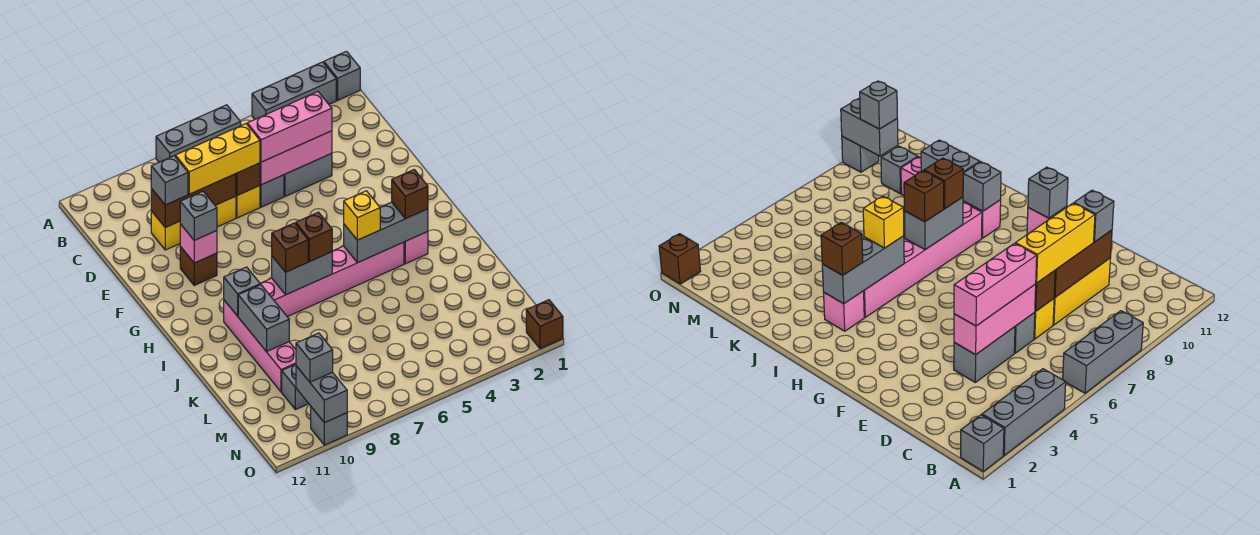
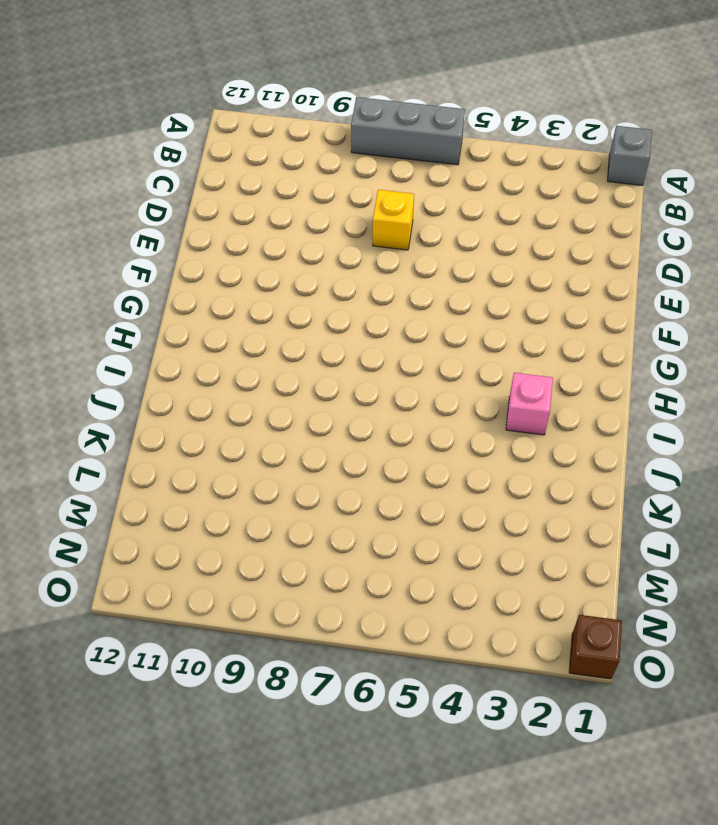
none -> grey 1x3 brick [252,62,336,119]
none -> grey 1x2 brick [284,153,332,196]
none -> grey 1x1 brick [260,175,284,207]
none -> yellow 1x3 brick [151,196,236,250]

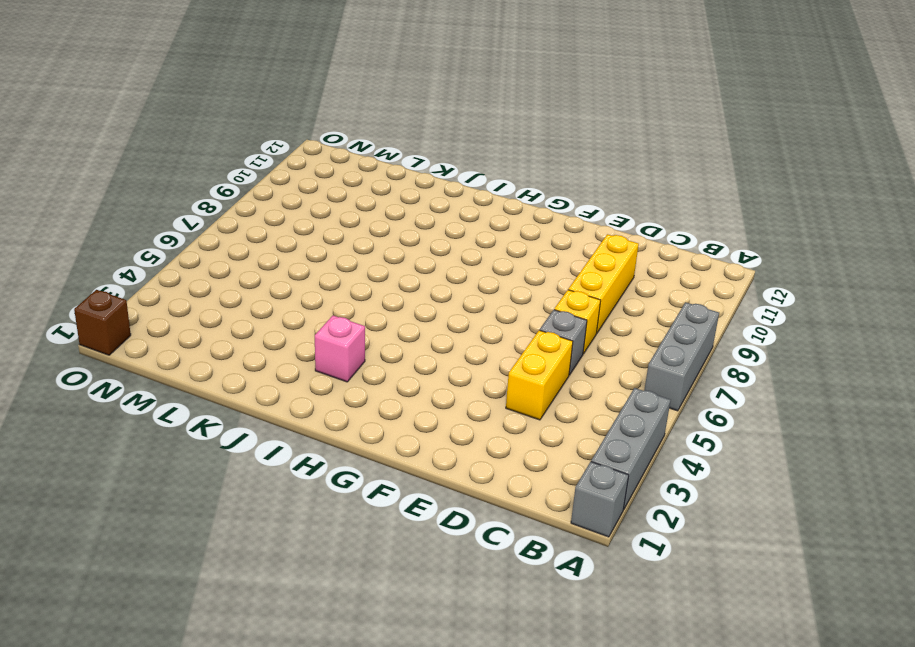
yellow 1x2 brick [506,330,573,420] -> grey 1x2 brick [284,153,332,196]
none -> brown 1x1 brick [180,247,217,285]
none -> pink 1x6 brick [260,242,404,317]
none -> pink 1x4 brick [224,300,296,392]
none -> grey 1x1 brick [282,365,309,410]

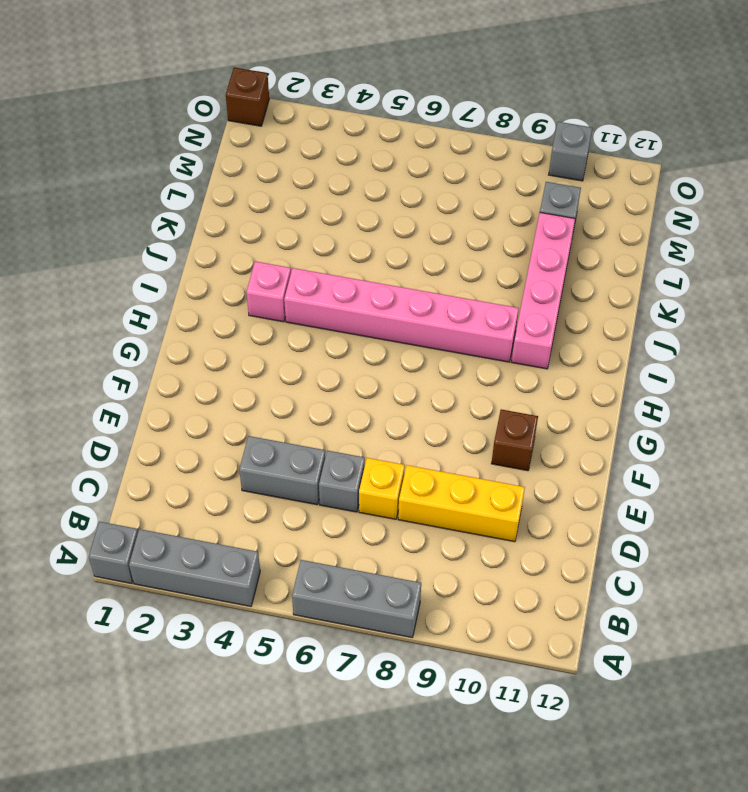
none -> pink 1x3 brick [260,131,332,185]
none -> brown 1x1 brick [236,163,260,195]
none -> brown 1x3 brick [151,174,236,228]
none -> pink 1x1 brick [180,224,217,263]

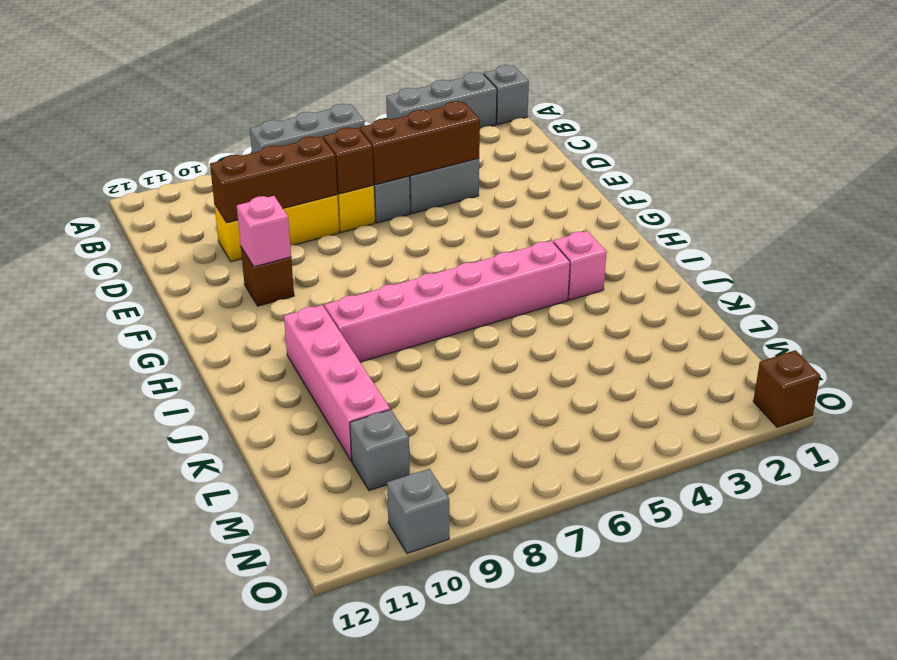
brown 1x3 brick [360,101,480,185] -> pink 1x3 brick [260,131,332,185]
none -> grey 1x3 brick [344,202,428,263]
none -> grey 1x2 brick [272,252,332,295]
none -> grey 1x1 brick [224,267,260,316]
none -> grey 1x2 brick [238,285,289,352]

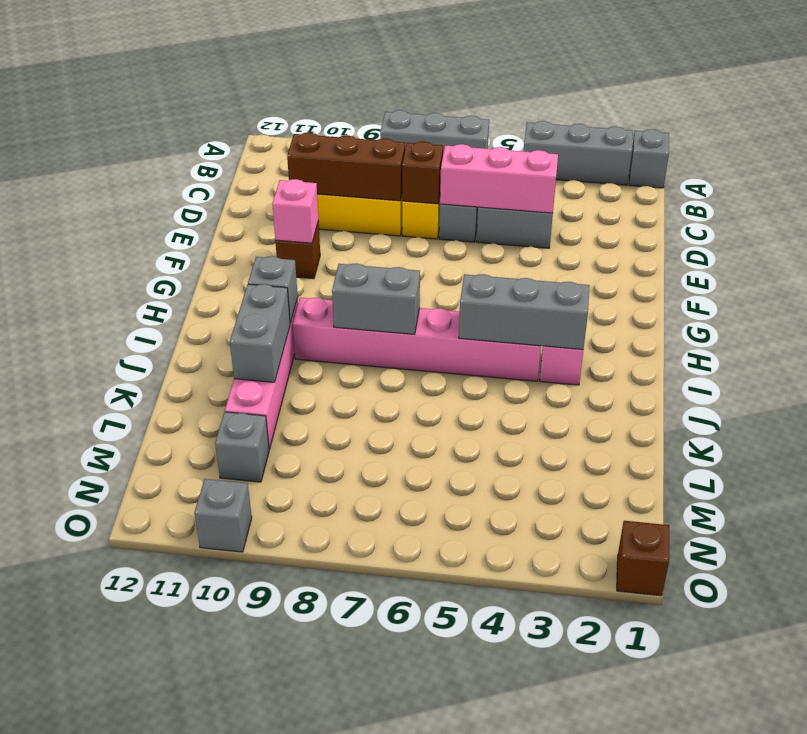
none -> grey 1x2 brick [296,366,347,423]
none -> pink 1x3 brick [247,92,332,162]
none -> yellow 1x3 brick [175,124,260,194]
none -> grey 1x1 brick [151,156,188,205]

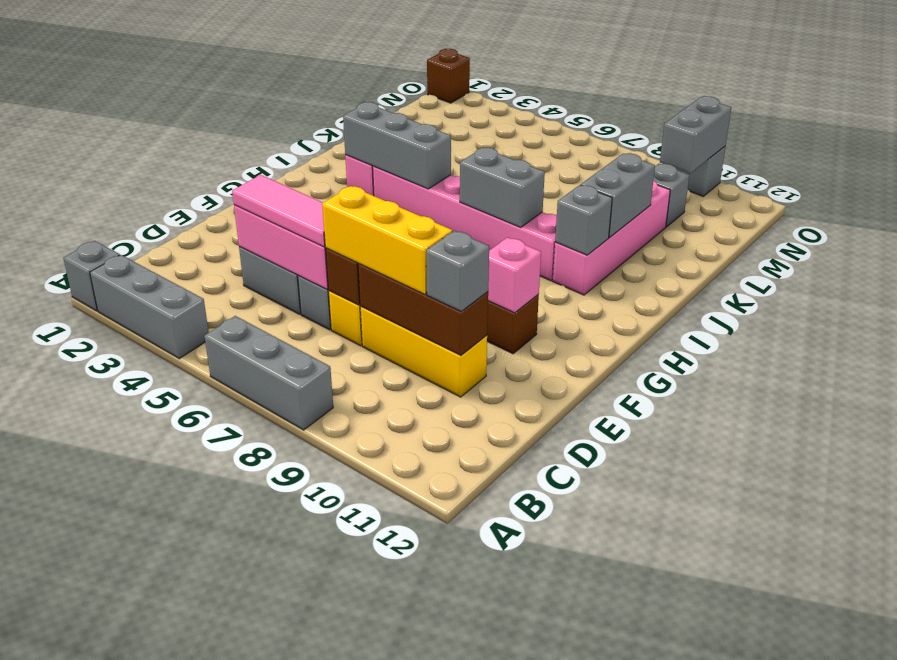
pink 1x3 tile [232,175,325,247] -> pink 1x3 brick [247,92,332,162]
none -> grey 1x1 brick [180,191,217,240]
none -> brown 1x1 brick [392,170,428,219]
none -> yellow 1x1 brick [344,191,380,240]
none -> brown 1x1 brick [296,212,332,262]

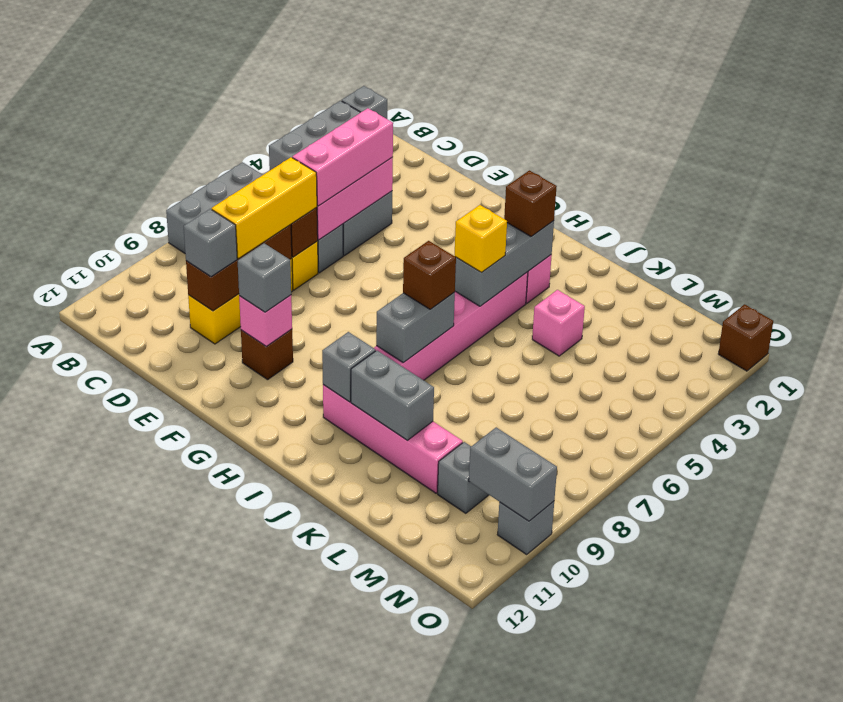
pink 1x1 brick [532,290,585,356] -> none
none -> brown 1x1 brick [272,223,308,272]
none -> grey 1x1 brick [296,333,333,382]

